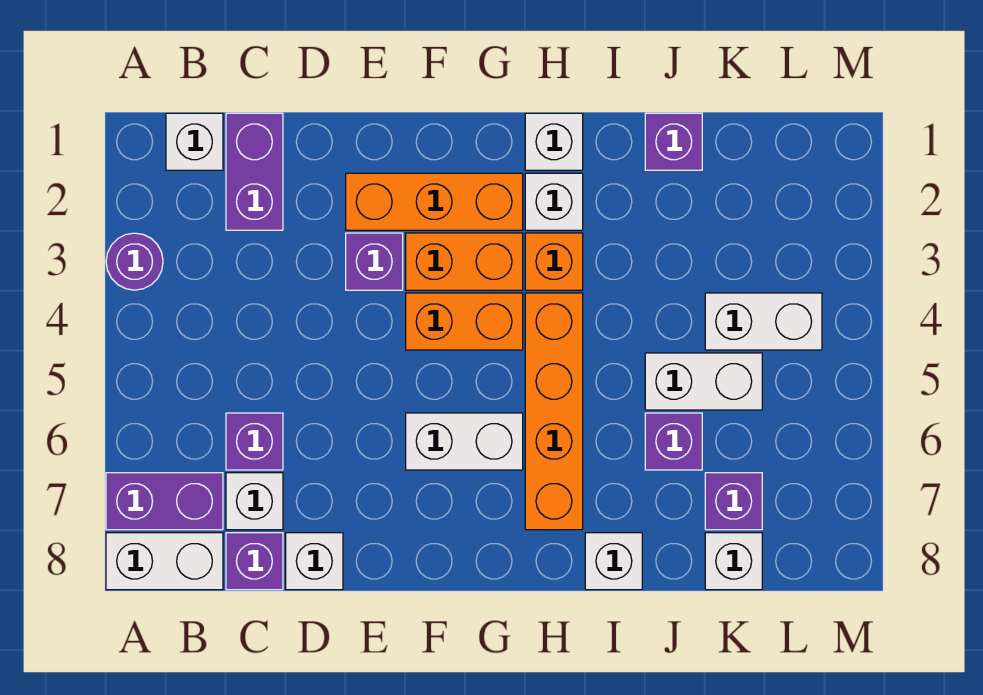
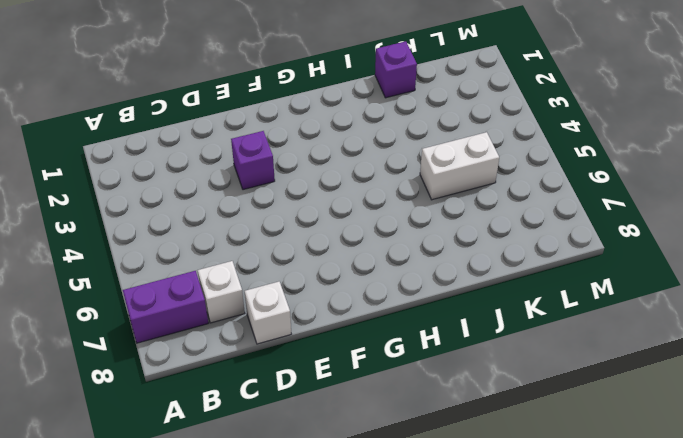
none -> purple 1x1 round brick [106,233,163,290]
none -> white 1x2 brick [106,533,223,590]
none -> white 1x1 brick [166,113,223,170]

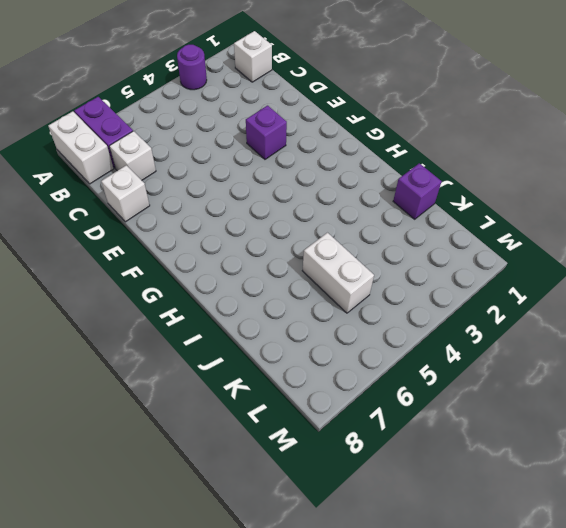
none -> purple 1x2 brick [226,113,283,230]
none -> purple 1x1 brick [226,413,283,470]
none -> purple 1x1 brick [226,533,283,590]

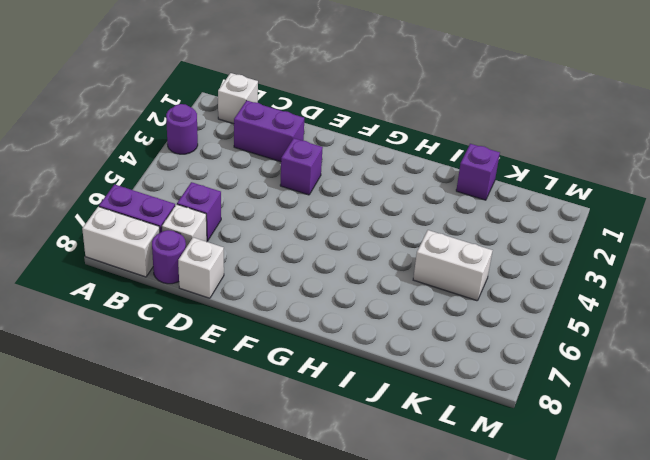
purple 1x2 brick [234,101,304,162] -> purple 1x2 brick turned to [226,113,283,230]
purple 1x1 round brick [152,230,186,284] -> purple 1x1 brick [226,533,283,590]
none -> orange 1x3 brick [346,173,523,230]
none -> orange 1x2 brick [406,233,523,290]
none -> orange 1x2 brick [406,293,523,350]

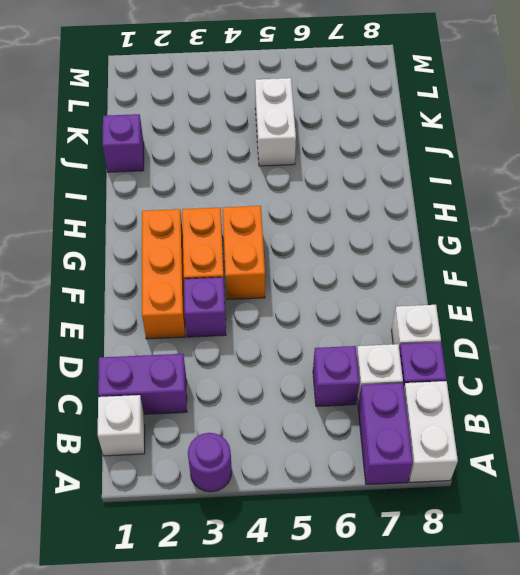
none -> white 1x2 brick [406,413,523,470]
none -> white 1x1 brick [525,113,583,170]
none -> white 1x1 brick [525,173,583,230]

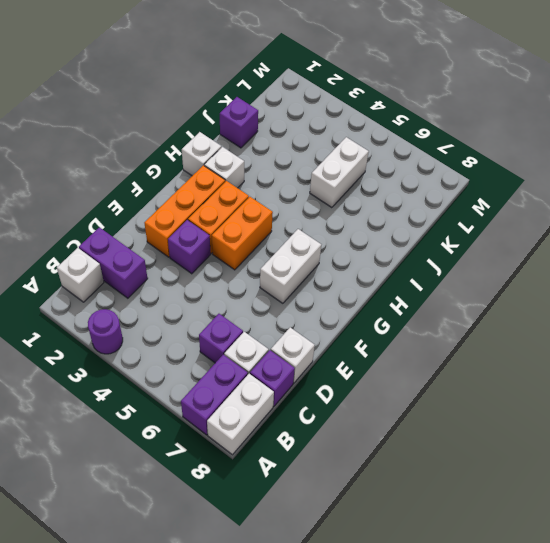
none -> orange 1x1 brick [525,233,583,290]
none -> orange 1x4 brick [525,293,583,530]
none -> white 1x1 brick [585,533,642,590]

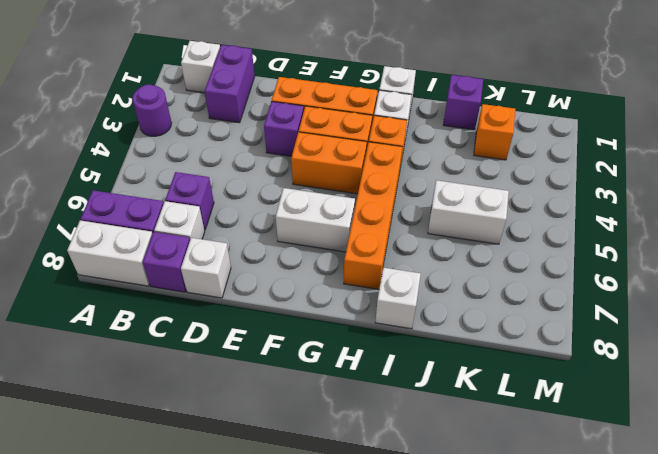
orange 1x1 brick [474,104,515,160] -> none
none -> purple 1x1 brick [645,413,702,470]
none -> white 1x2 brick [705,293,822,350]
none -> purple 1x1 brick [705,473,762,530]

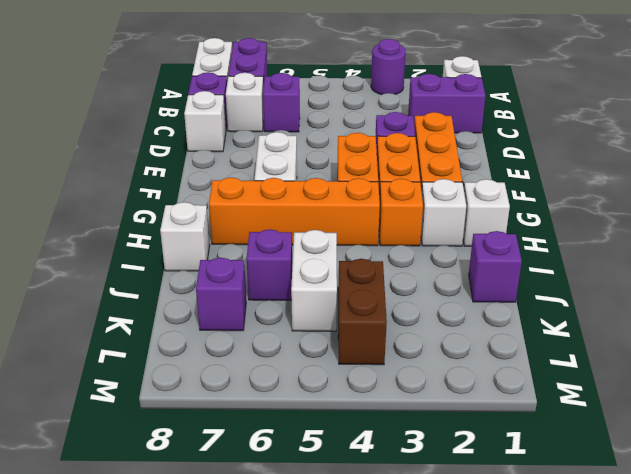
brown 1x2 brick [338,259,387,365] -> white 1x2 brick [705,293,822,350]
none -> white 1x1 brick [705,533,762,590]

